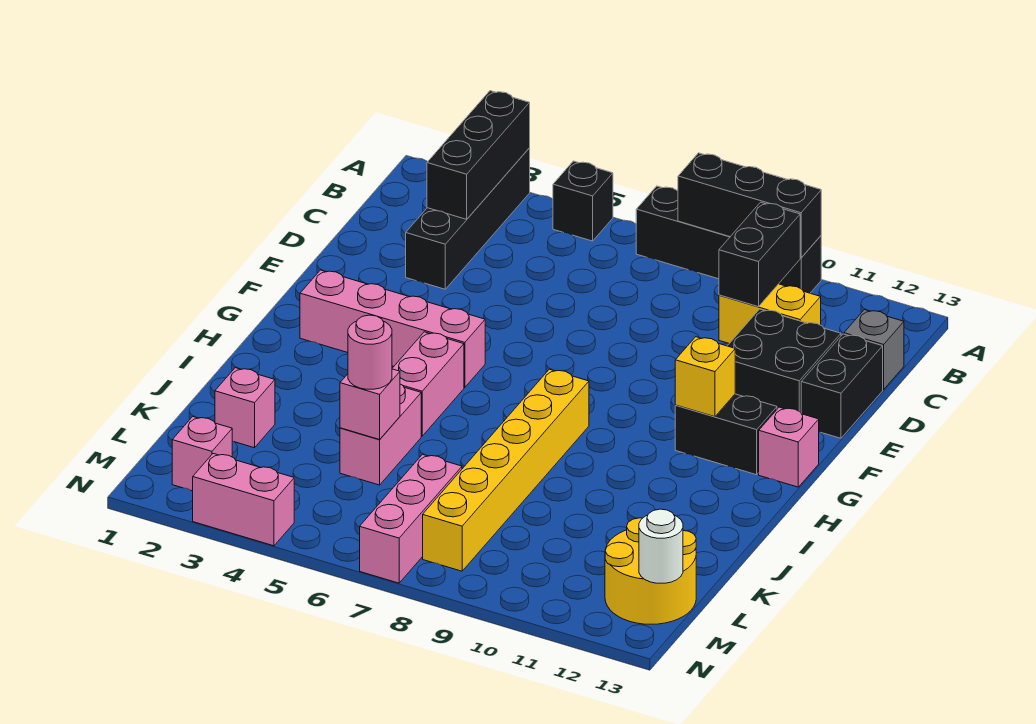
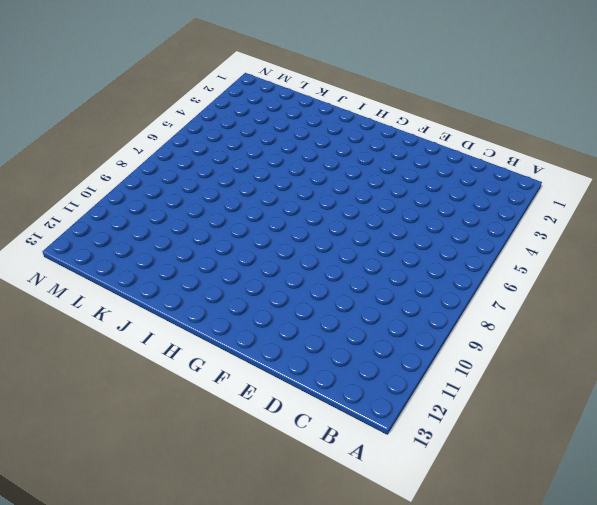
none -> black 1x4 brick [406,148,530,289]
none -> black 1x1 brick [553,161,613,241]
none -> black 1x4 brick [636,186,821,293]

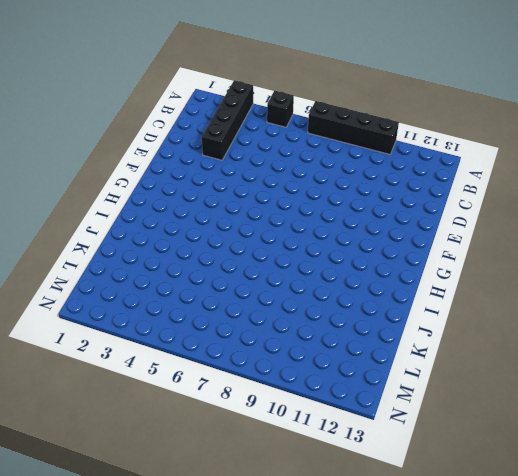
none -> yellow 1x2 brick [719,284,821,343]
none -> grey 1x1 brick [844,310,904,390]
none -> black 2x2 brick [728,309,841,412]

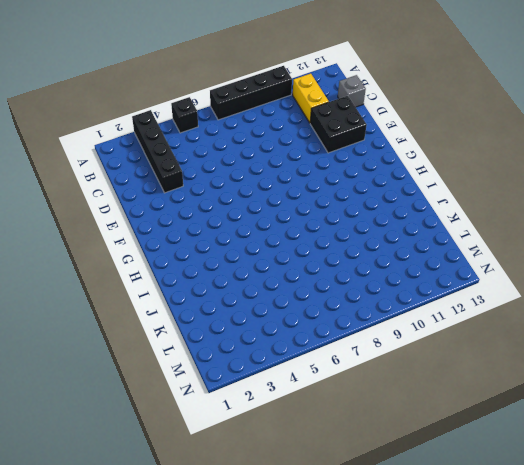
yellow 1x2 brick [293,73,329,123] -> yellow 1x2 brick turned to [719,284,821,343]
none -> black 1x2 brick [801,334,883,438]
none -> pink 1x4 brick [300,270,485,387]
none -> black 1x2 brick [675,394,777,475]

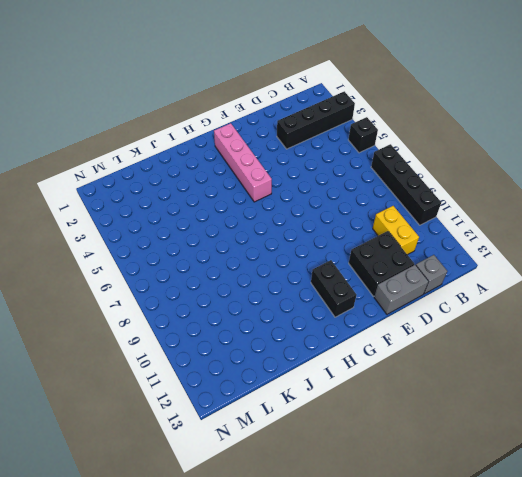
grey 1x2 brick [374,265,429,314] -> black 1x2 brick [801,334,883,438]
none -> pink 1x1 brick [759,407,819,487]
none -> pink 1x2 brick [392,332,464,436]
none -> yellow 1x6 brick [423,369,589,571]

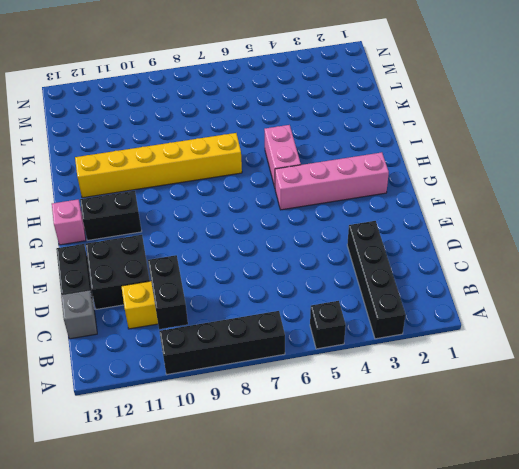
yellow 1x6 brick [75,133,242,198] -> yellow 1x6 brick turned to [423,369,589,571]
none -> pink 1x2 brick [340,384,421,485]
none -> pink 1x1 brick [215,368,275,448]
none -> pink 1x3 brick [360,454,462,583]

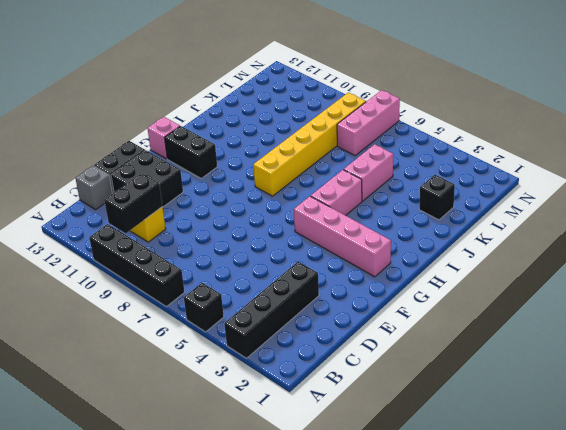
black 1x1 brick [419,175,455,220] -> pink 1x1 brick [215,368,275,448]
none -> yellow 2x2 round brick [605,518,696,624]
none -> pink 1x1 brick [172,417,232,491]
none -> pink 1x2 brick [193,453,294,546]

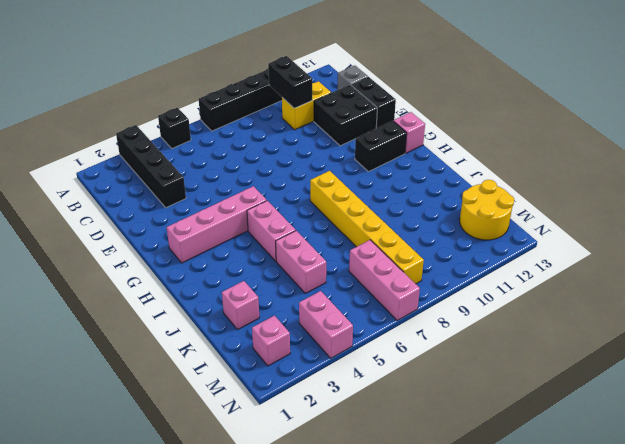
pink 1x2 brick [299,291,353,358] -> pink 1x2 brick turned to [193,453,294,546]
none -> black 1x3 brick [427,91,530,219]
none -> black 1x3 brick [678,153,821,258]
none -> yellow 1x1 brick [675,337,735,417]

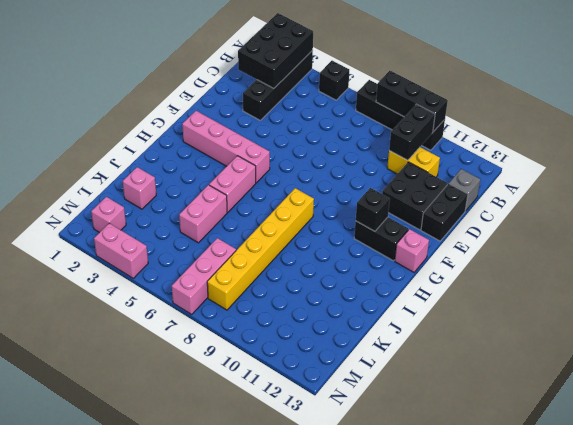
black 2x3 brick [238,13,313,88] -> black 1x3 brick [427,91,530,219]
black 1x1 brick [356,188,390,231] -> yellow 1x1 brick [675,337,735,417]
none -> yellow 2x2 round brick [605,518,696,624]
none -> pink 1x1 brick [340,369,400,439]
none -> white 1x1 round brick [639,509,683,583]

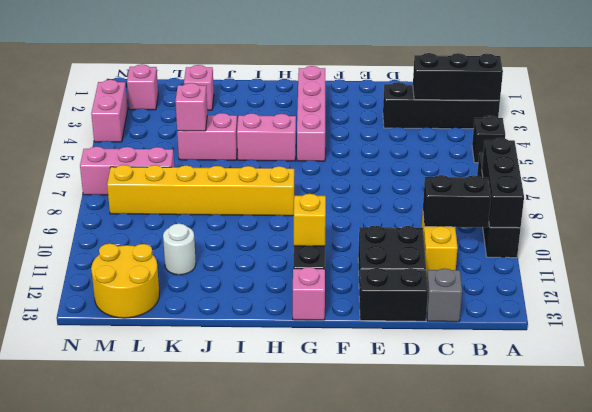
white 1x1 round brick [163,224,196,275] -> white 1x1 round brick moved to [639,509,683,583]
none -> pink 1x1 round brick [348,315,392,389]

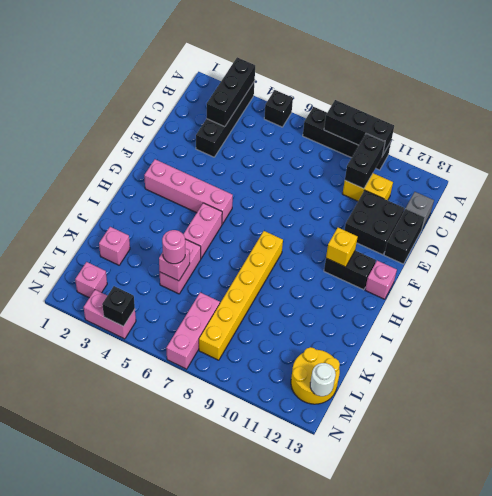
black 1x1 brick [102,286,135,326] -> none

